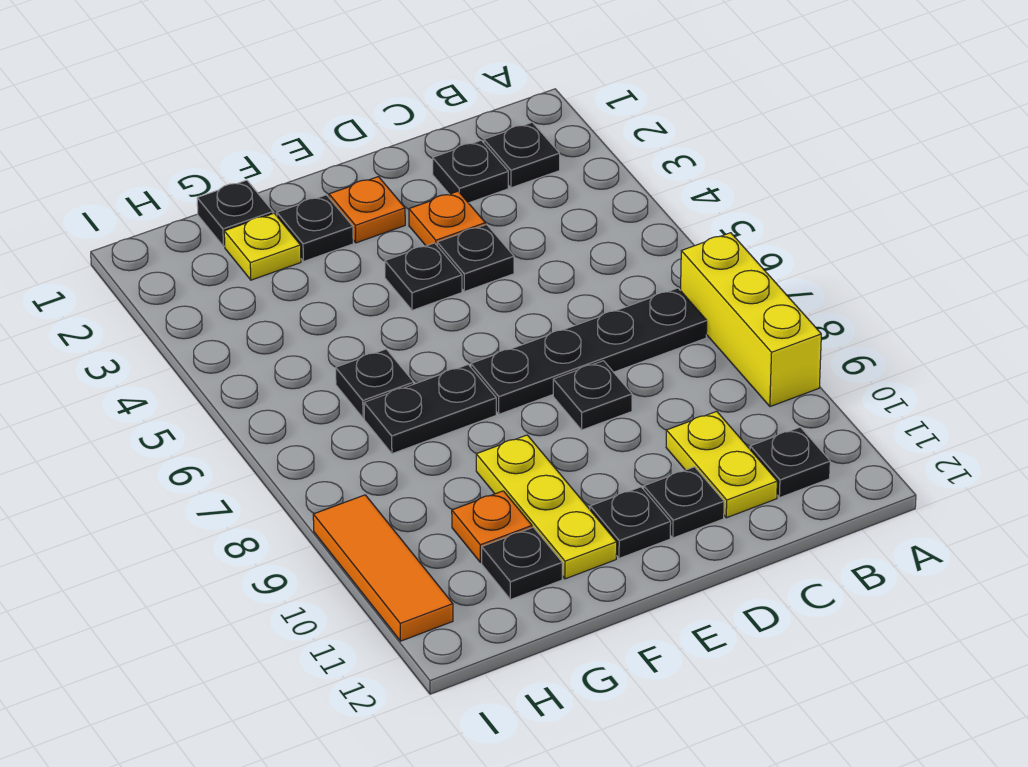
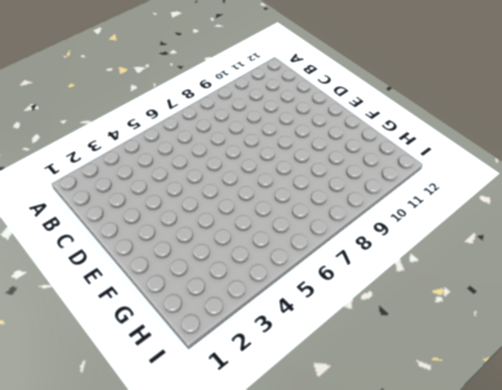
none -> yellow 1x3 brick [681,233,821,407]
none -> black 1x1 plate [484,122,560,188]
none -> black 1x4 plate [471,288,707,414]

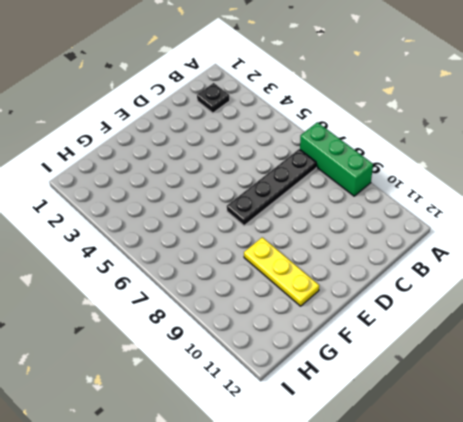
green 1x3 brick [300,122,373,196] -> yellow 1x3 brick [681,233,821,407]
none -> black 1x1 plate [750,427,830,498]
none -> black 1x1 plate [433,140,508,203]
none -> yellow 1x2 plate [666,411,777,518]

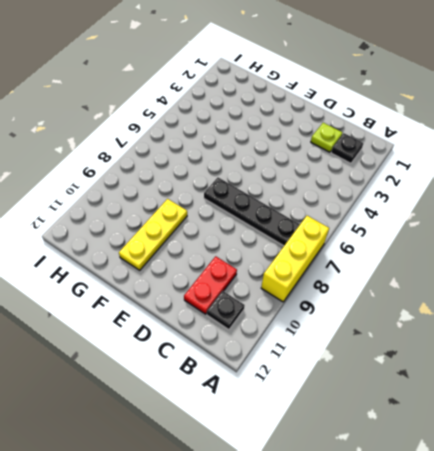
lime 1x1 plate [311,123,343,152] -> black 1x1 plate [433,140,508,203]
red 1x2 plate [184,256,237,314] -> yellow 1x2 plate [666,411,777,518]
none -> orange 1x1 plate [409,191,485,246]
none -> black 1x1 plate [437,224,514,292]
none -> black 1x1 plate [553,361,632,430]

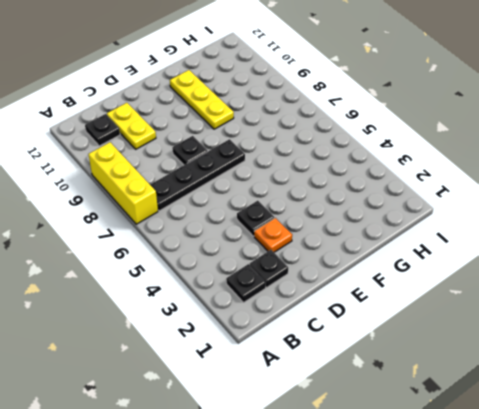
none -> black 1x1 plate [644,467,724,538]
none -> orange 1x1 plate [329,177,405,243]
none -> black 1x1 plate [385,243,462,310]

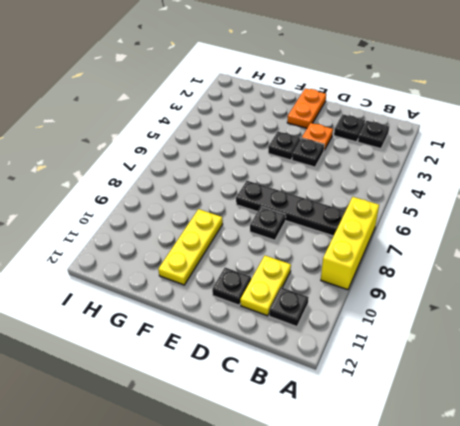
orange 1x2 plate [287,88,326,128] -> orange 1x1 plate [329,177,405,243]
none -> black 1x1 plate [590,487,671,558]
none -> black 1x1 plate [277,195,353,262]
none -> black 1x2 plate [364,365,496,454]

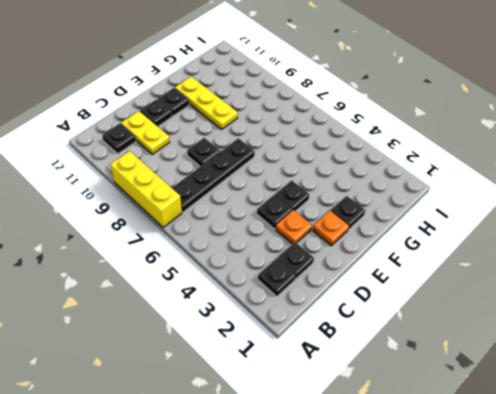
none -> black 1x2 plate [364,365,496,454]
none -> black 1x1 plate [197,180,273,246]
none -> yellow 1x1 plate [224,213,301,280]

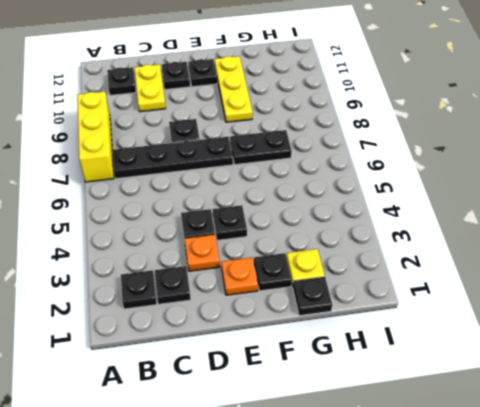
none -> black 1x1 plate [336,349,414,418]
none -> orange 1x1 plate [452,491,532,562]
none -> black 1x1 plate [482,527,562,600]

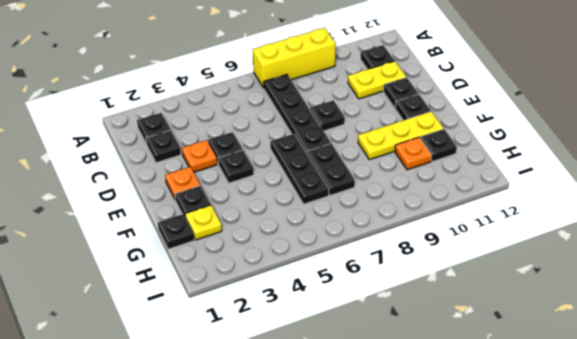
black 1x3 plate [270,134,329,204] -> black 1x1 plate [336,349,414,418]
none -> orange 1x3 tile [313,495,453,641]

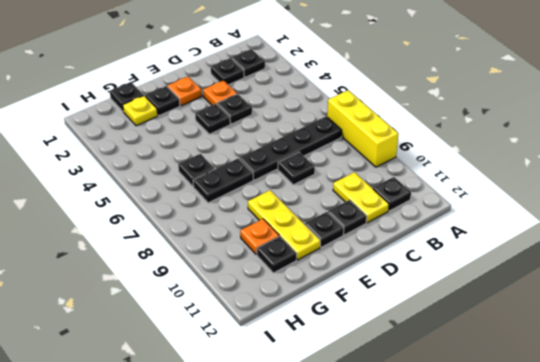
none -> orange 1x3 tile [313,495,453,641]

